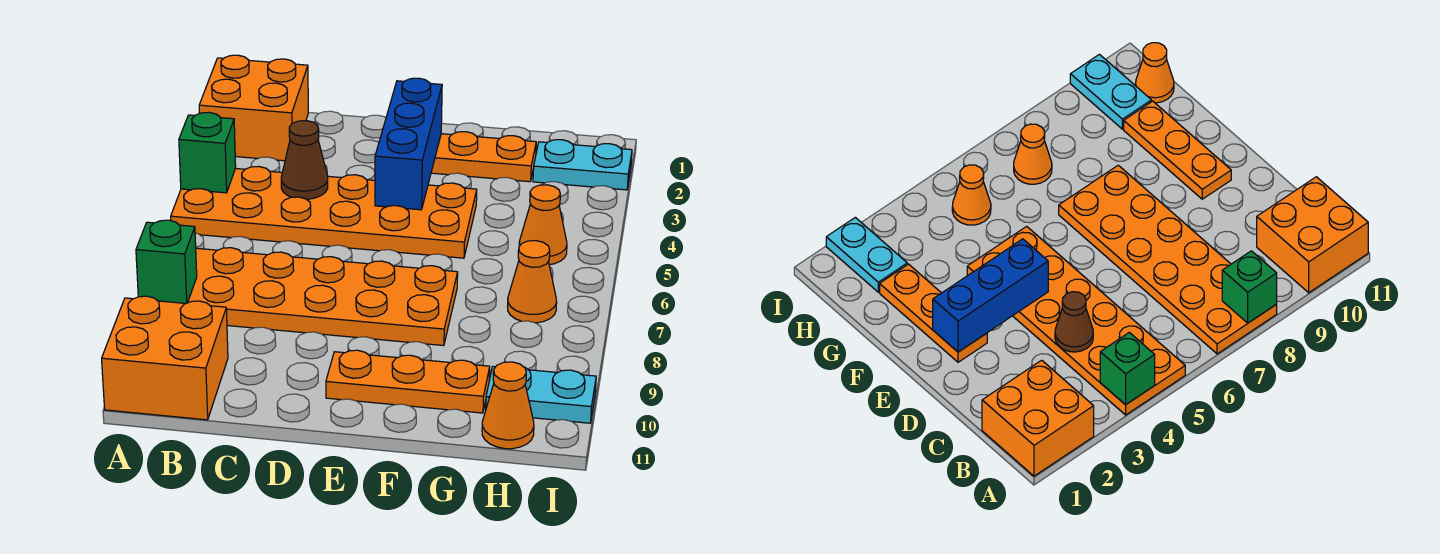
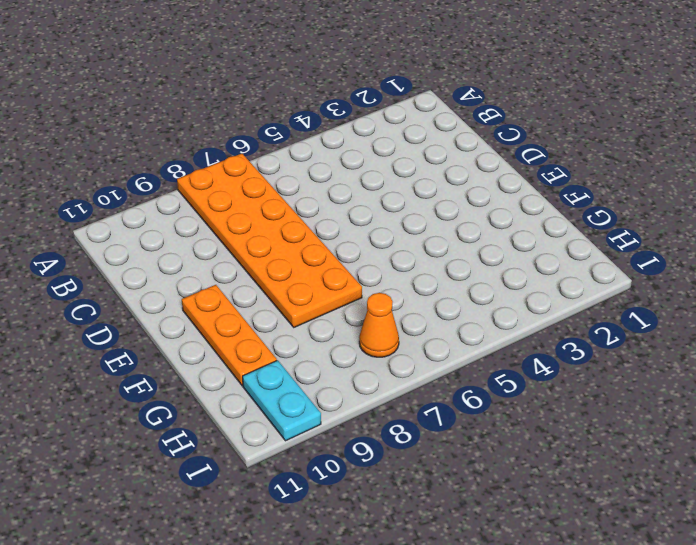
none -> orange 2x2 brick [199,55,308,161]
none -> orange 2x6 plate [171,167,477,258]
none -> orange 2x2 brick [102,296,228,420]

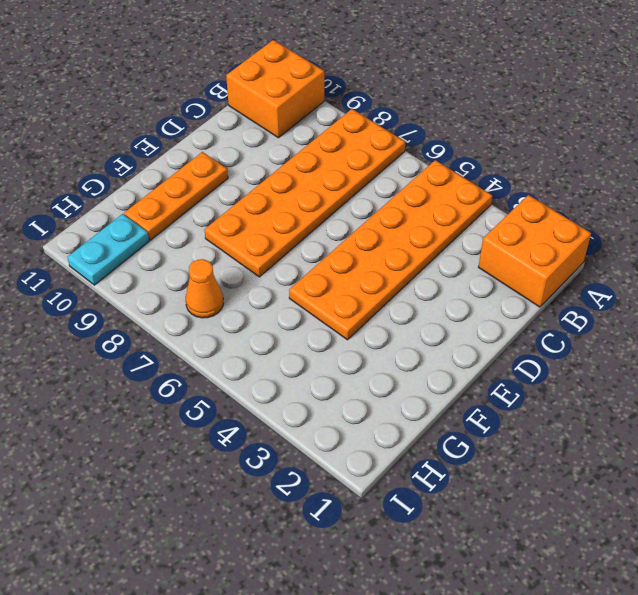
none -> orange 1x3 plate [431,132,536,182]
none -> cyan 1x2 plate [533,140,632,190]
none -> orange 1x1 cone [519,185,567,265]

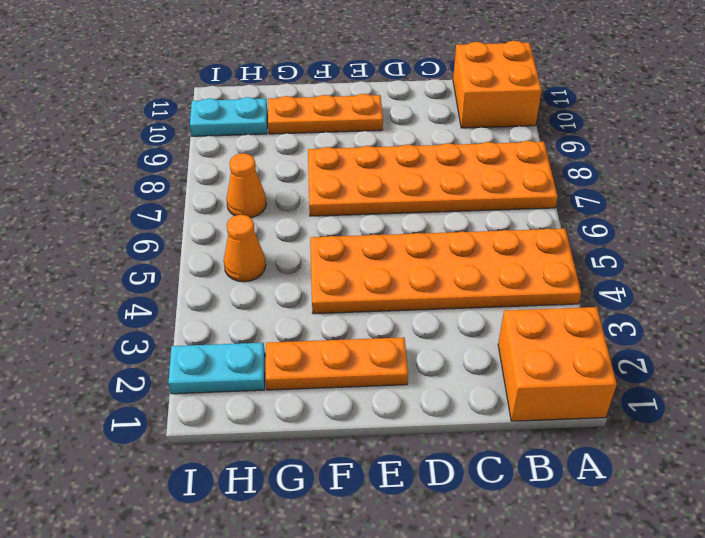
none -> orange 1x1 cone [482,362,534,449]
none -> green 1x1 brick [179,113,236,193]
none -> green 1x1 brick [136,220,197,304]

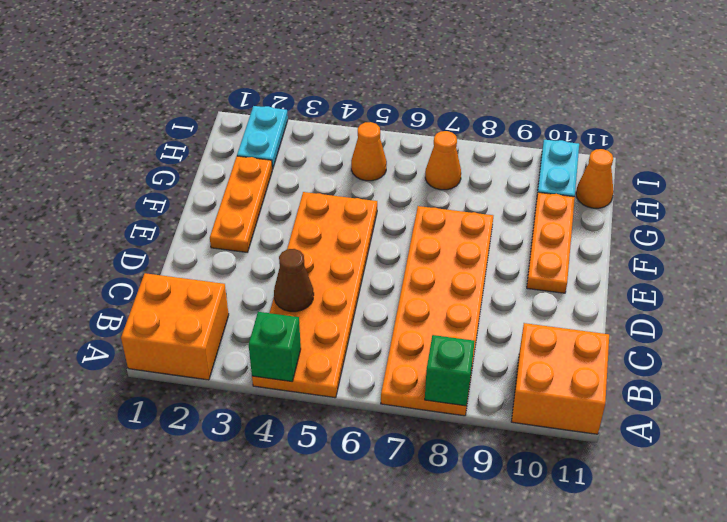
none -> blue 1x3 brick [375,78,442,210]

